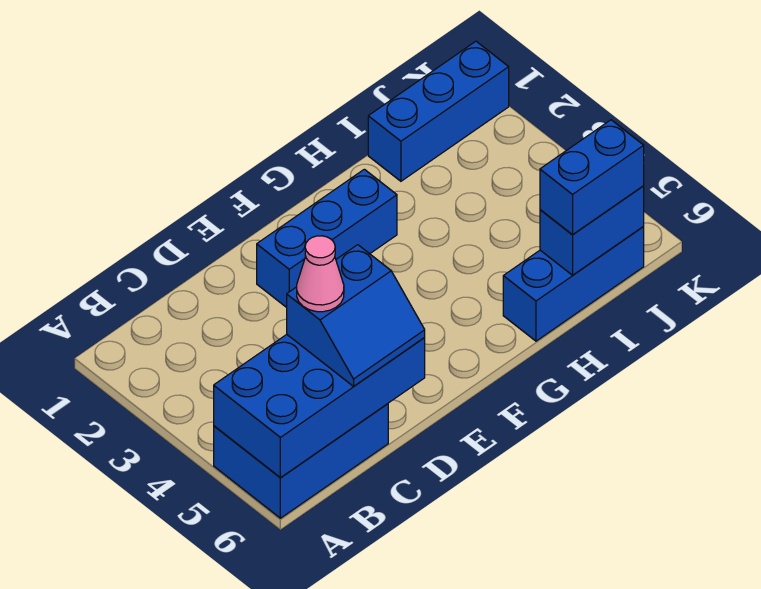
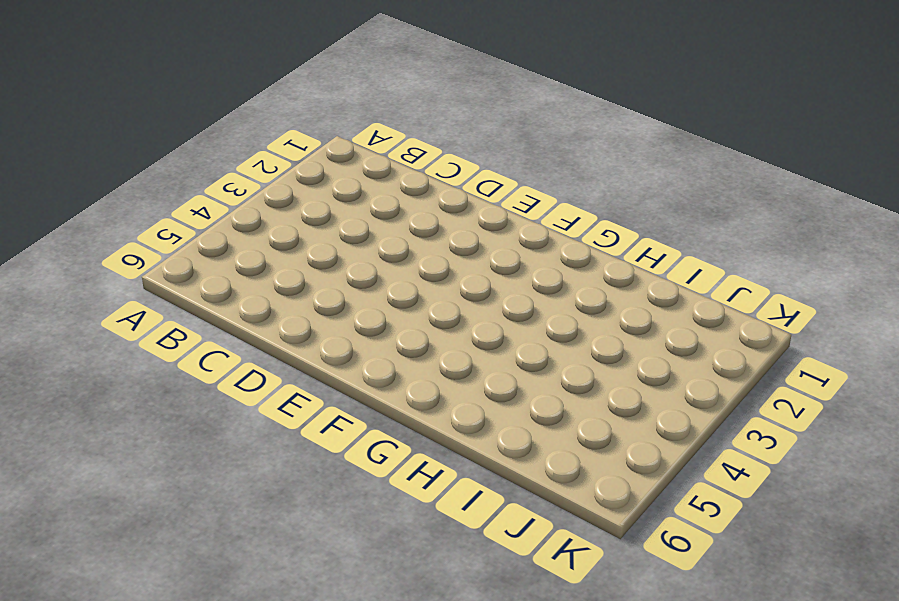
none -> blue 2x3 brick [214,404,388,518]
none -> blue 1x3 brick [257,169,397,308]

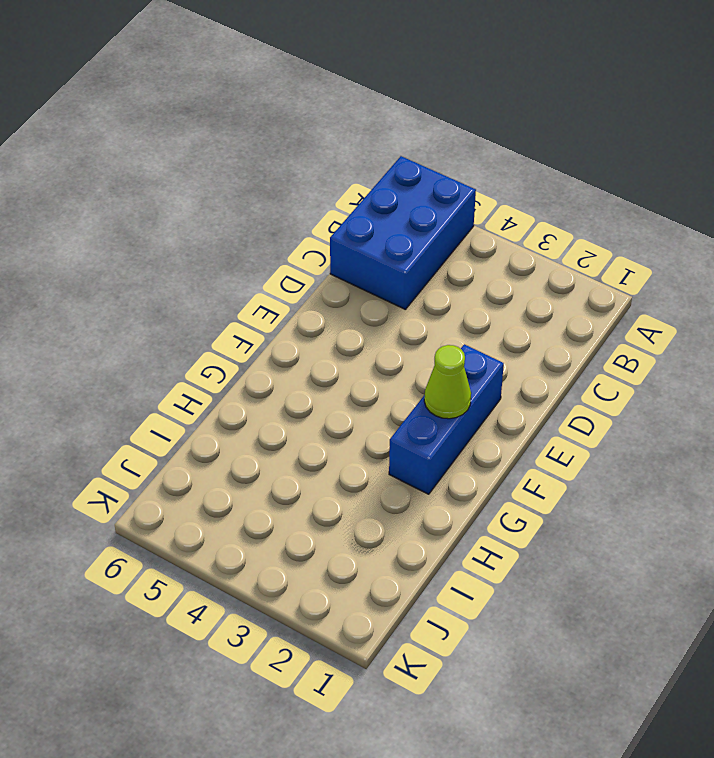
lime 1x1 cone [424,345,471,419] -> none
none -> blue 1x3 brick [503,227,644,341]
none -> blue 1x3 brick [368,41,509,181]

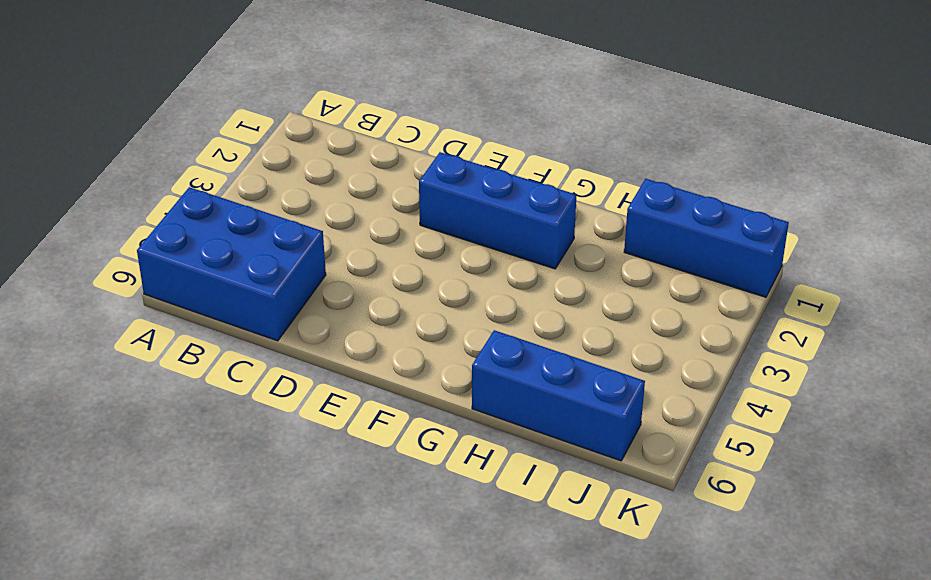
none -> blue 2x4 brick [214,335,425,478]
none -> blue 1x2 brick [540,186,644,275]

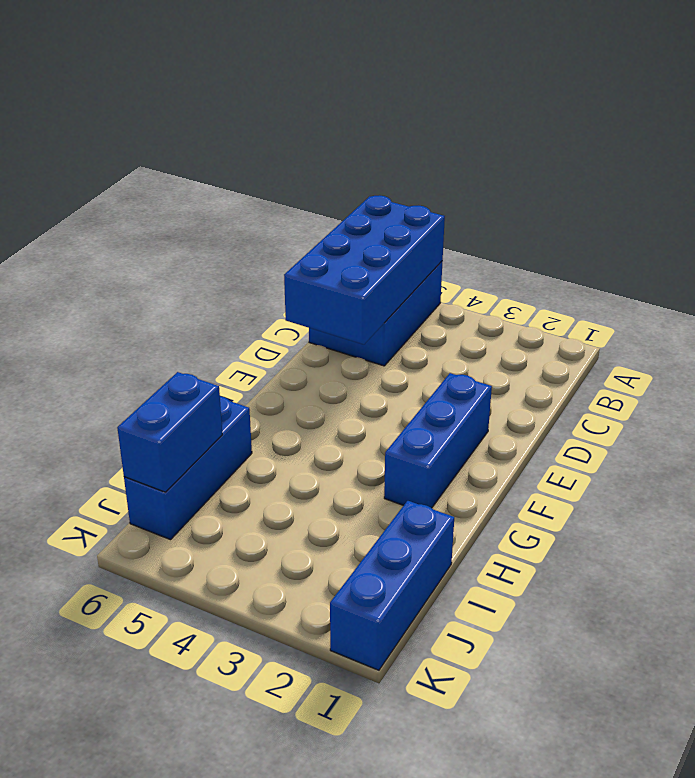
none -> blue 2x2 slope [287,245,425,386]
none -> blue 1x2 brick [540,120,644,235]

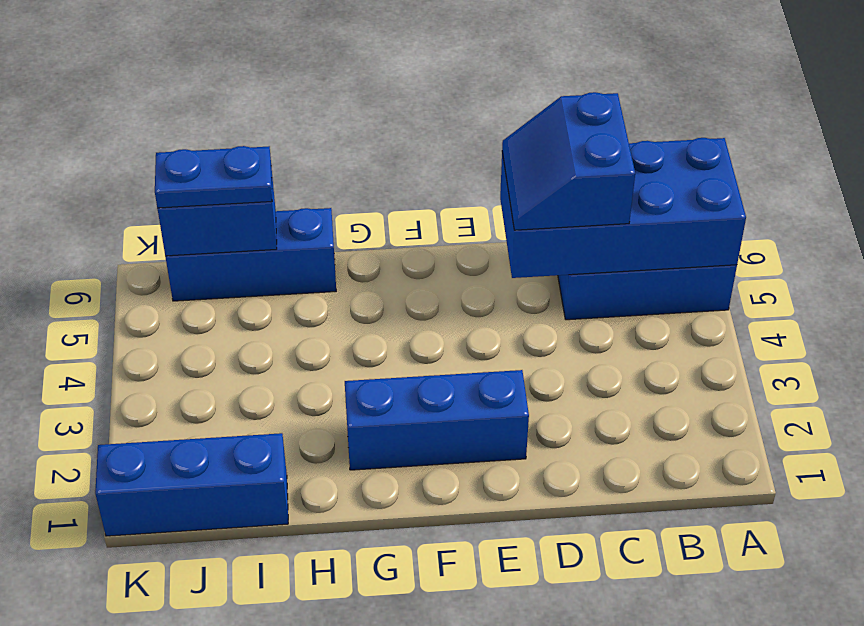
blue 2x2 slope [502,92,635,230] -> blue 2x2 slope turned to [287,245,425,386]
blue 1x2 plate [155,146,272,208] -> blue 1x2 brick [540,120,644,235]
none -> pink 1x1 cone [297,236,344,312]

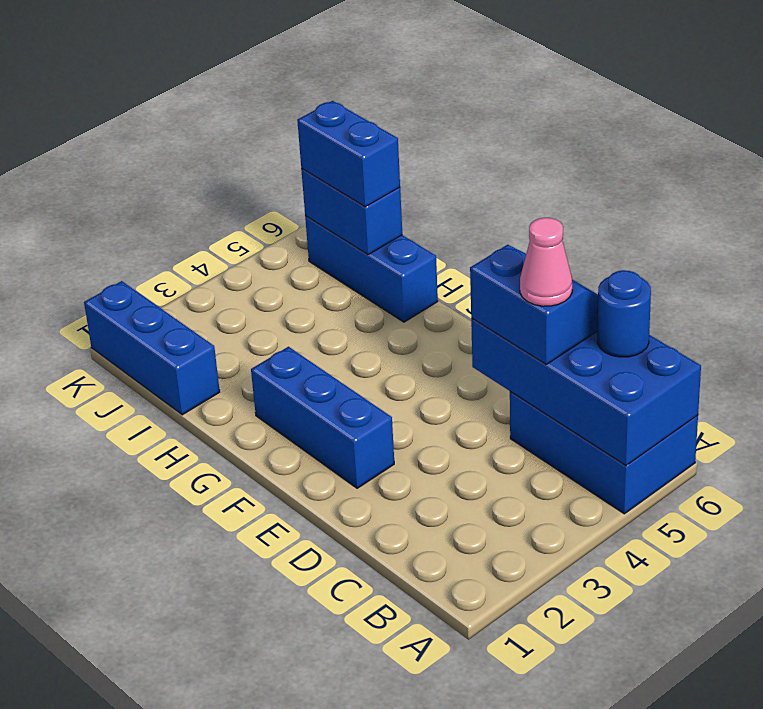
blue 1x1 round brick [597,270,651,357] -> none

